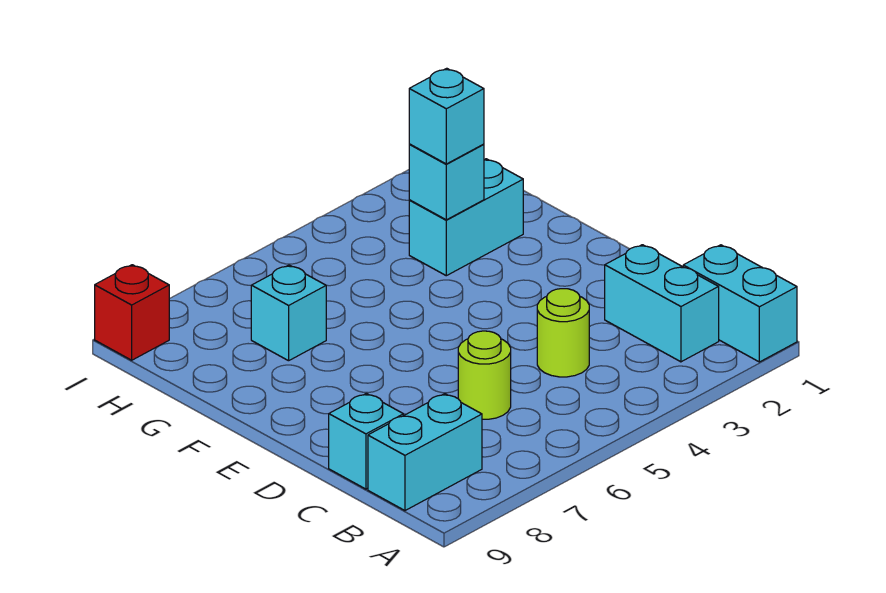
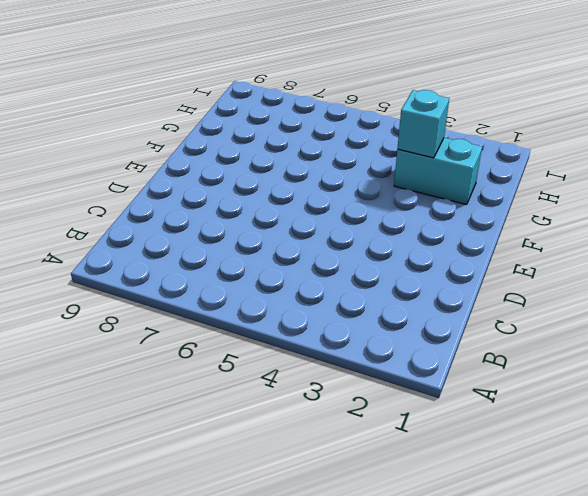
none -> cyan 1x2 brick [683,245,797,362]
none -> cyan 1x2 brick [605,245,719,362]

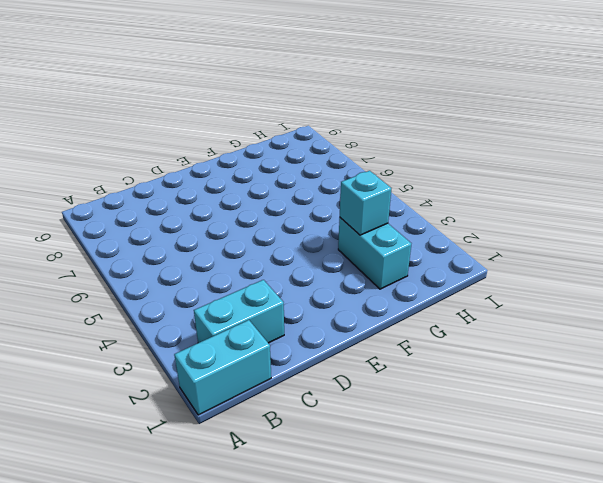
none -> cyan 1x2 brick [368,394,482,511]
none -> lime 1x1 round brick [537,289,589,377]

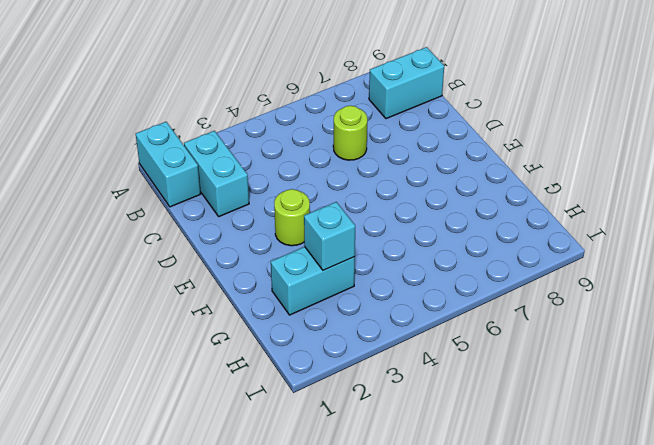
lime 1x1 round brick [274,189,310,246] -> lime 1x1 round brick moved to [537,289,589,377]
none -> cyan 1x1 brick [329,393,403,489]
none -> cyan 1x1 brick [251,265,326,361]

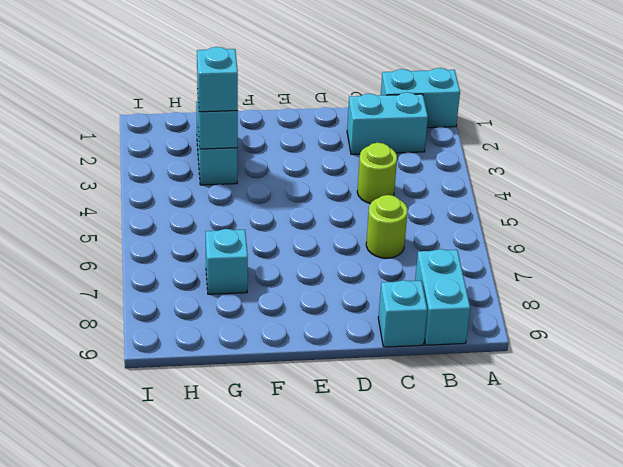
none -> red 1x1 brick [95,265,169,360]

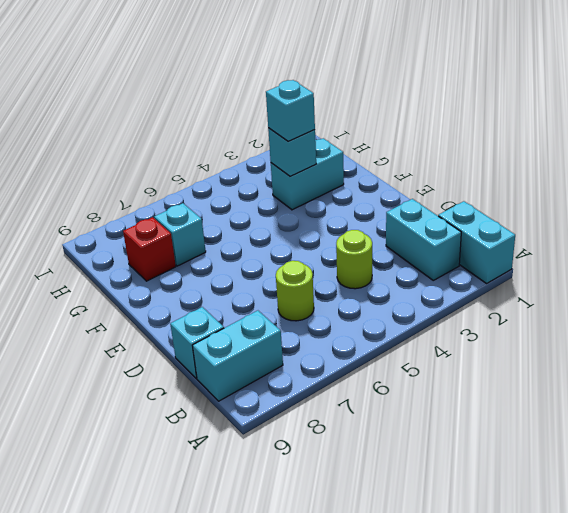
red 1x1 brick [123,217,176,281] -> red 1x1 brick moved to [95,265,169,360]

